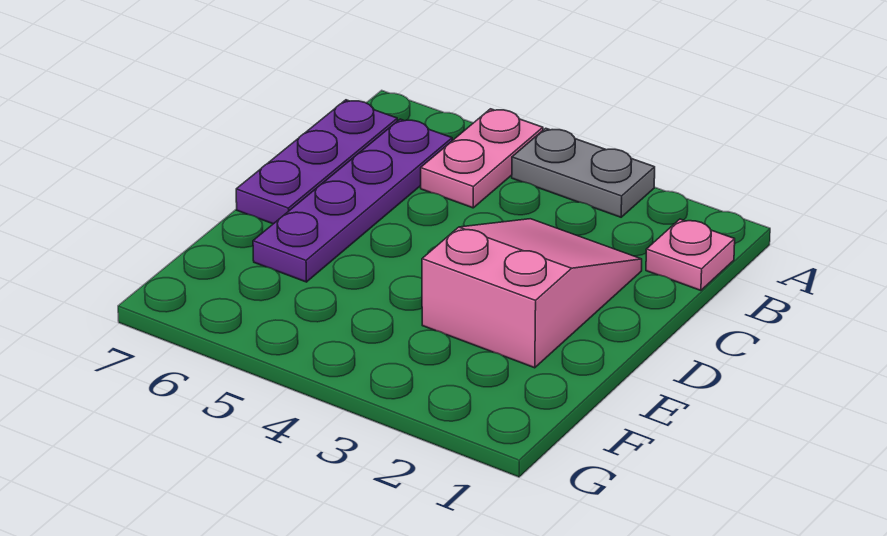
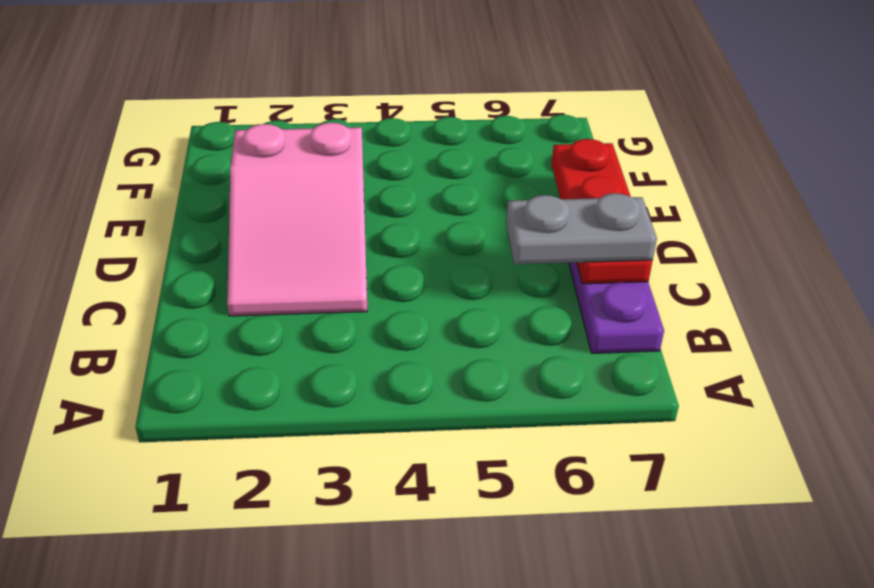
grey 1x2 plate [506,193,657,264] -> grey 1x2 plate moved to [512,128,655,217]
red 1x3 plate [552,139,652,284] -> none
none -> pink 1x2 plate [421,109,543,208]
none -> pink 1x1 plate [646,219,735,290]

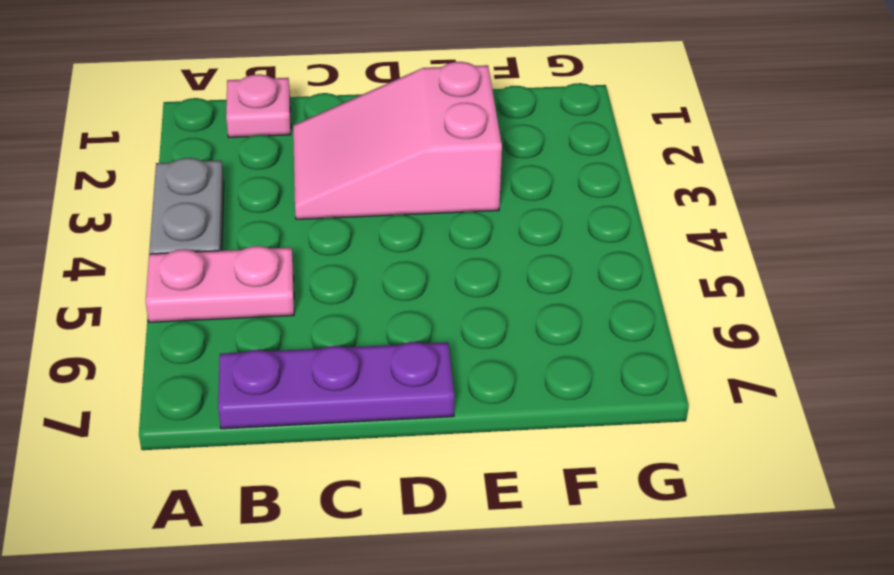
none -> purple 1x4 plate [253,119,452,282]

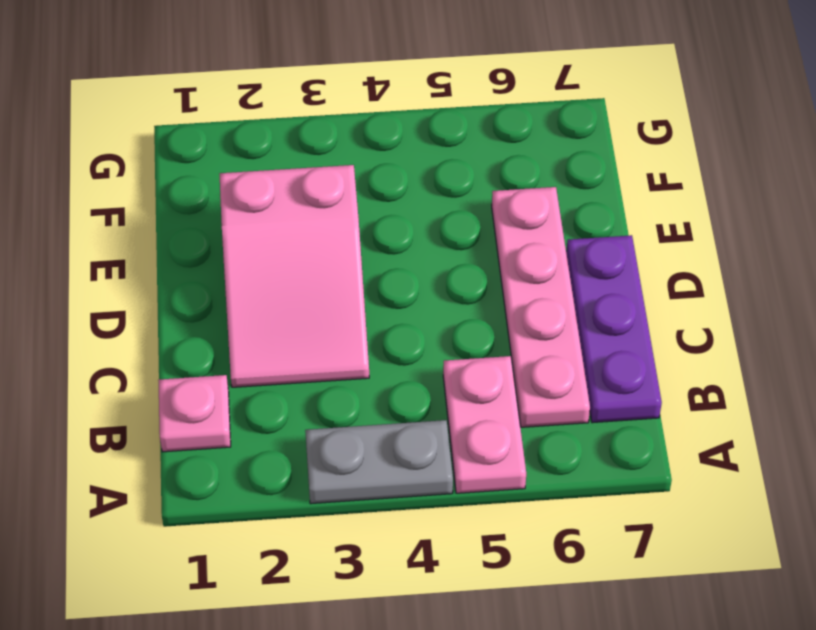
pink 1x4 plate [492,187,590,427] -> purple 1x4 plate [253,119,452,282]

